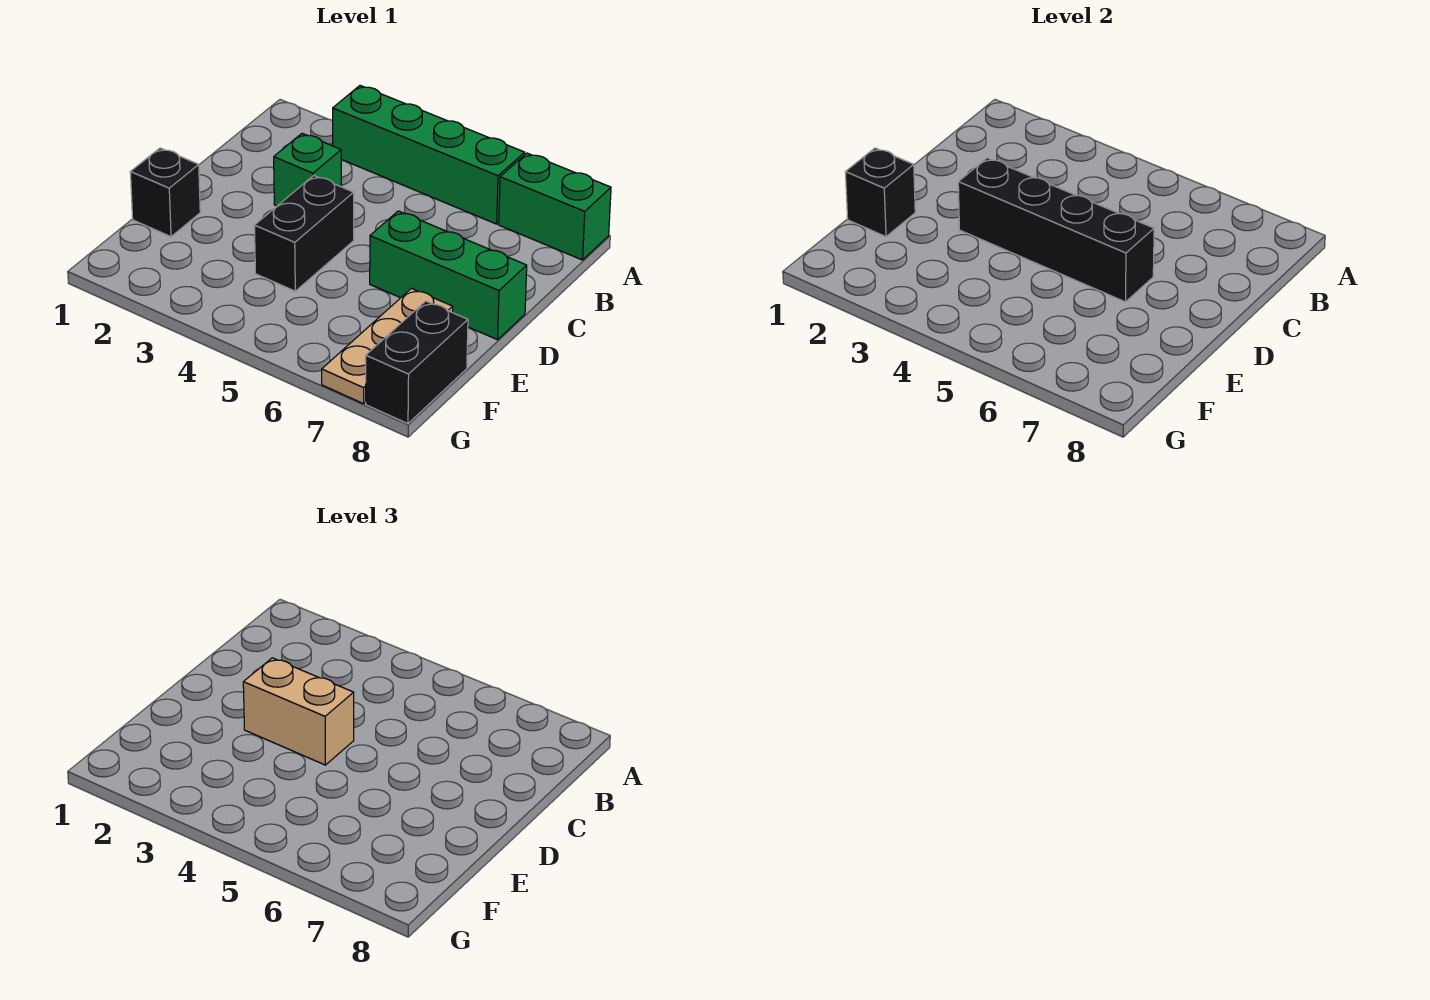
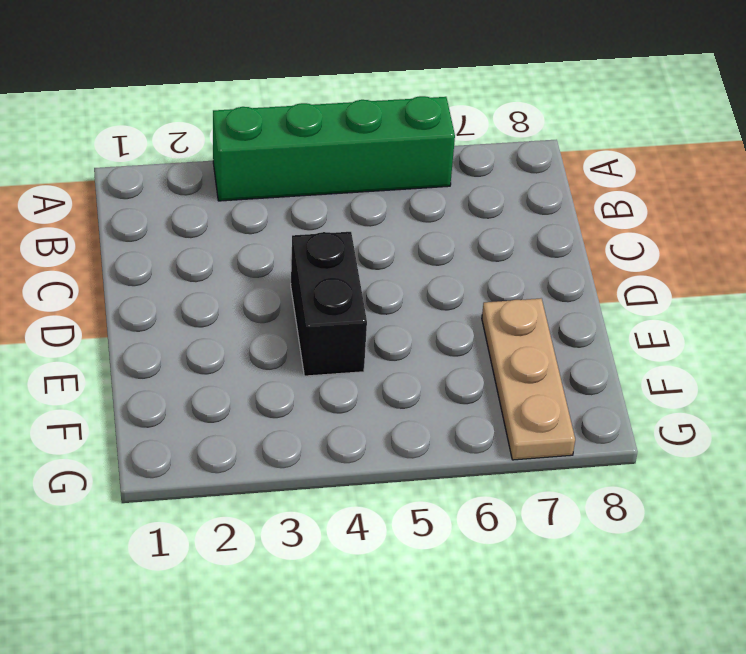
none -> green 1x2 brick [499,153,611,260]
none -> green 1x1 brick [274,133,341,206]

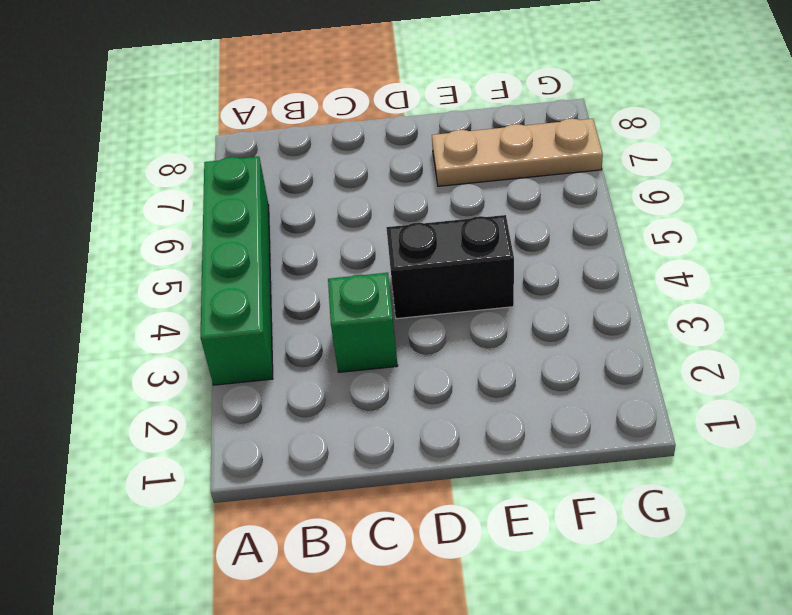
none -> green 1x2 brick [499,153,611,260]
none -> green 1x3 brick [370,211,527,340]

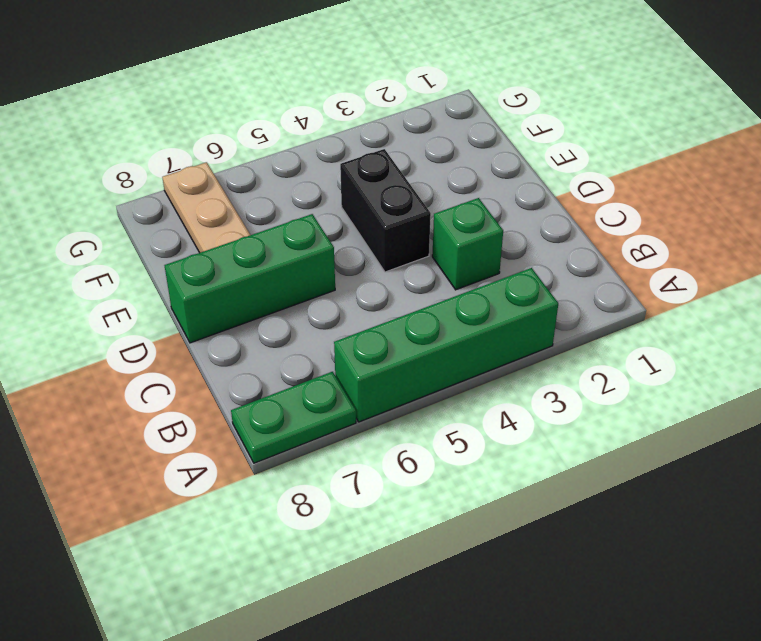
green 1x2 plate [231,372,356,463] -> green 1x2 brick [499,153,611,260]
none -> black 1x1 brick [130,148,200,237]
none -> black 1x2 brick [366,301,468,424]

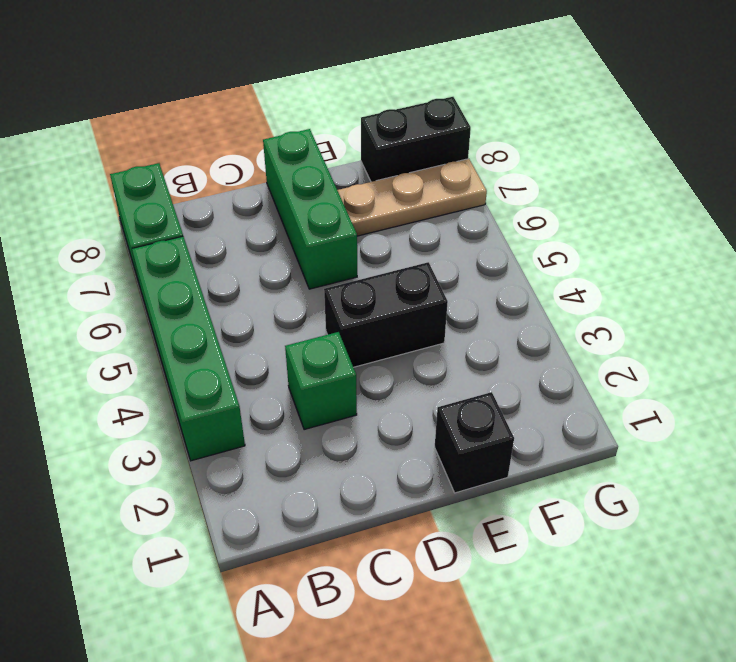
none -> black 1x4 brick [958,158,1154,302]
none -> black 1x1 brick [845,148,915,237]

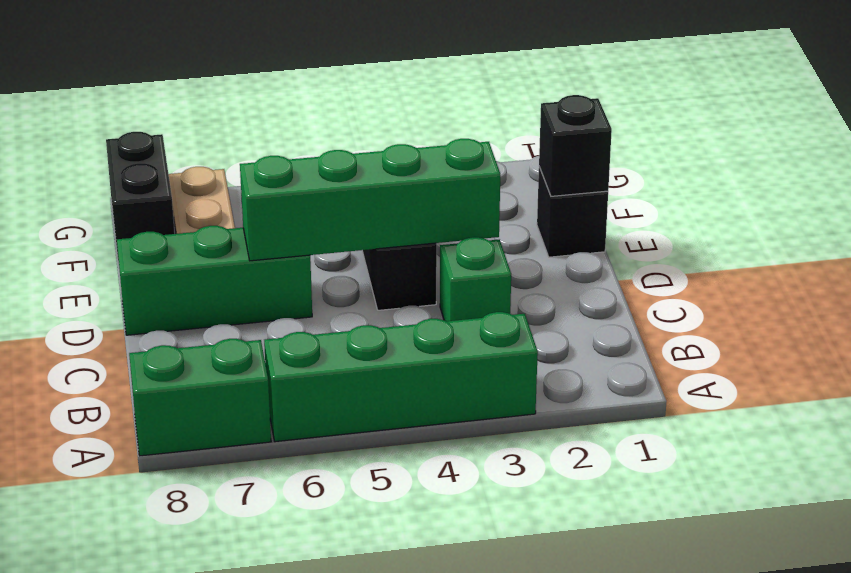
green 1x4 brick [240,139,500,261] -> black 1x4 brick [958,158,1154,302]
none -> tan 1x2 brick [243,658,354,765]

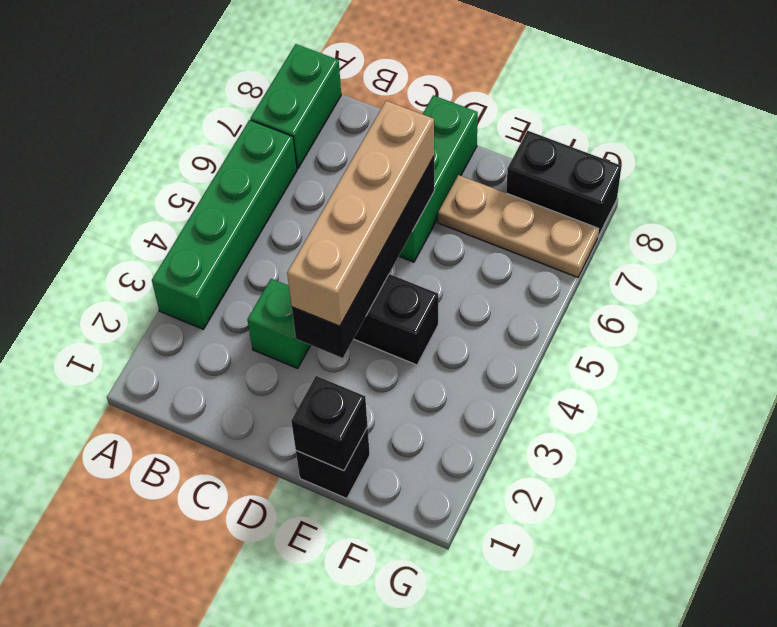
tan 1x4 brick [287,101,434,326] -> tan 1x2 brick [243,658,354,765]

